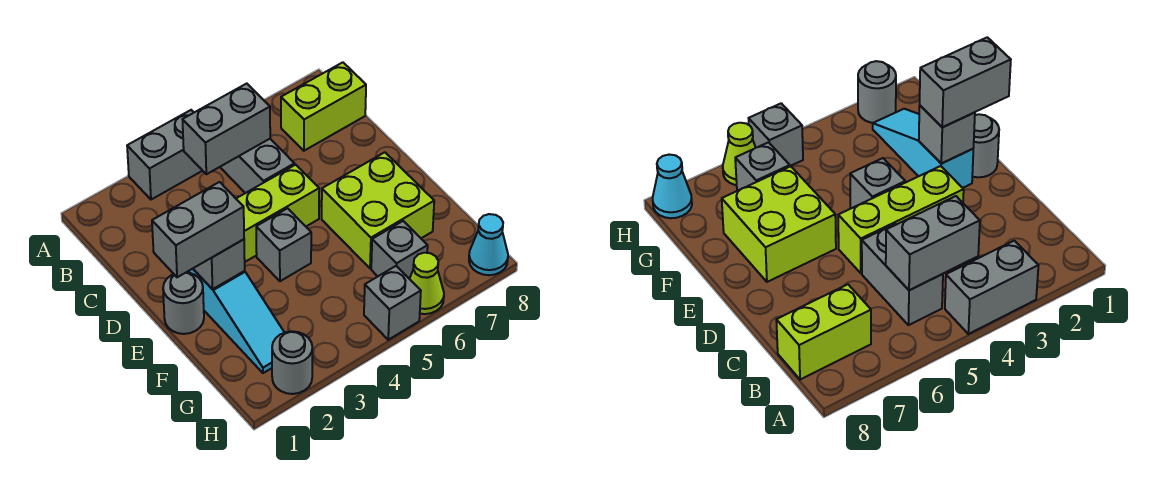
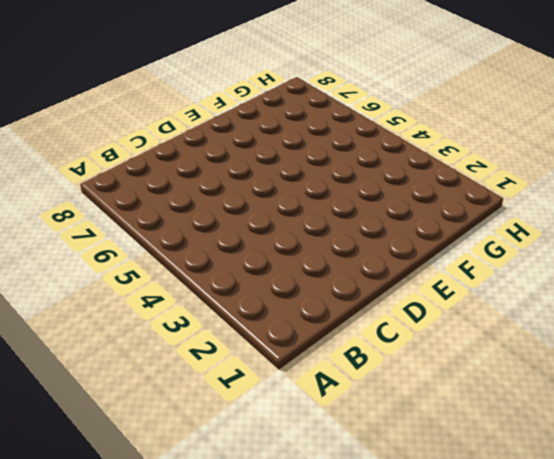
none -> grey 1x2 brick [127,110,202,200]
none -> grey 1x2 brick [220,139,295,193]
none -> lime 1x2 brick [281,62,366,151]

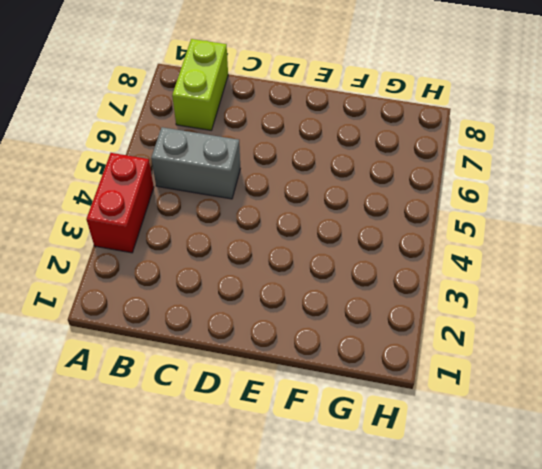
red 1x2 brick [86,153,154,253] -> grey 1x2 brick [127,110,202,200]
none -> lime 1x3 brick [236,165,319,262]
none -> grey 1x1 round brick [163,272,204,334]
none -> cyan 1x3 slope [189,269,284,373]

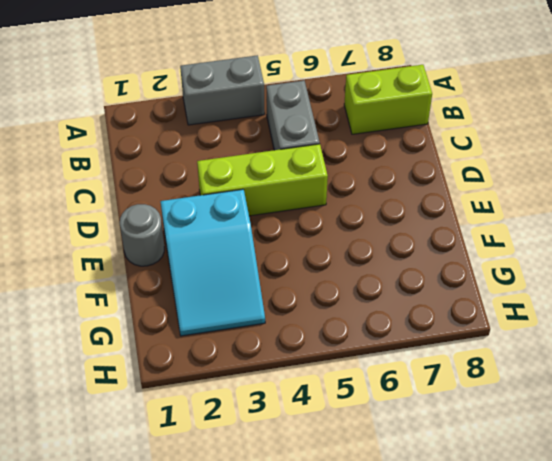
cyan 2x3 slope [161,189,265,336] -> cyan 1x3 slope [189,269,284,373]
none -> grey 1x1 brick [256,208,311,281]
none -> lime 2x2 brick [322,152,434,268]
none -> grey 1x1 brick [371,221,428,279]

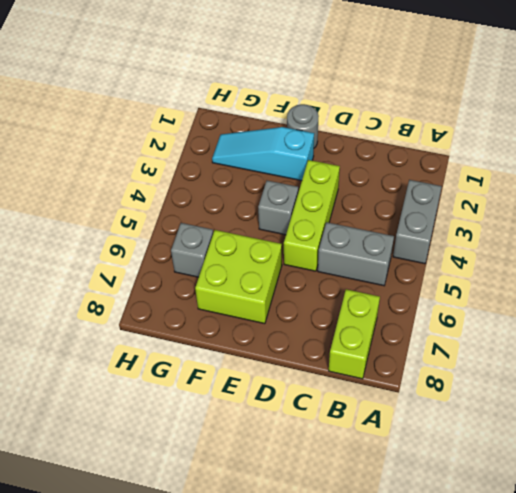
none -> grey 1x1 round brick [272,331,312,394]
none -> grey 1x1 brick [364,266,421,340]
none -> lime 1x1 cone [410,253,444,314]

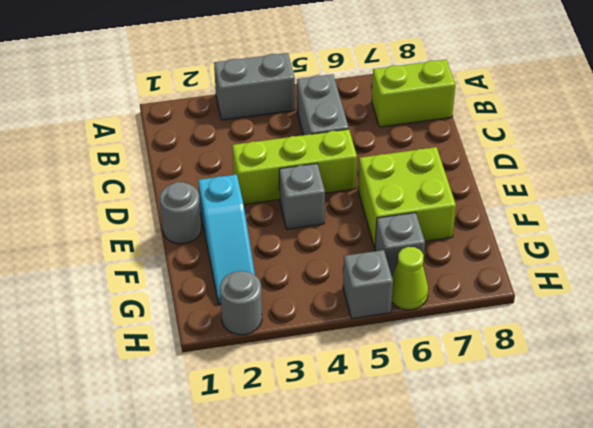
none -> cyan 1x1 cone [469,214,508,275]
none -> grey 1x2 brick [182,84,270,174]
none -> grey 1x1 brick [193,239,245,289]

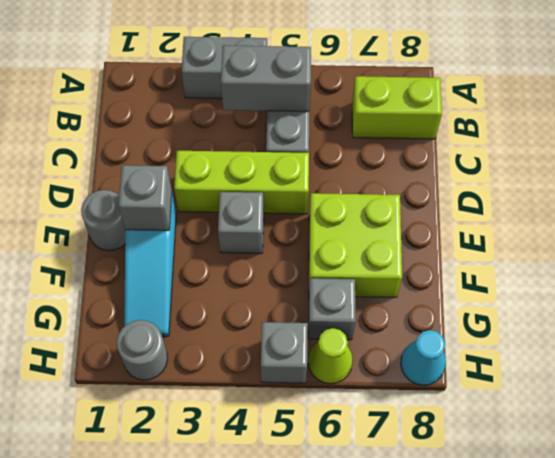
none -> grey 1x2 brick [152,182,244,277]

